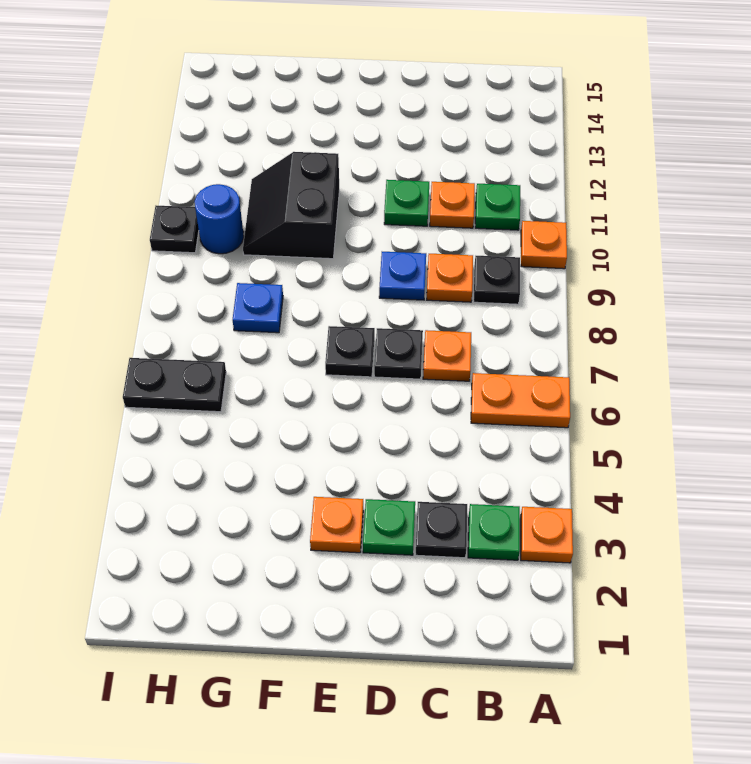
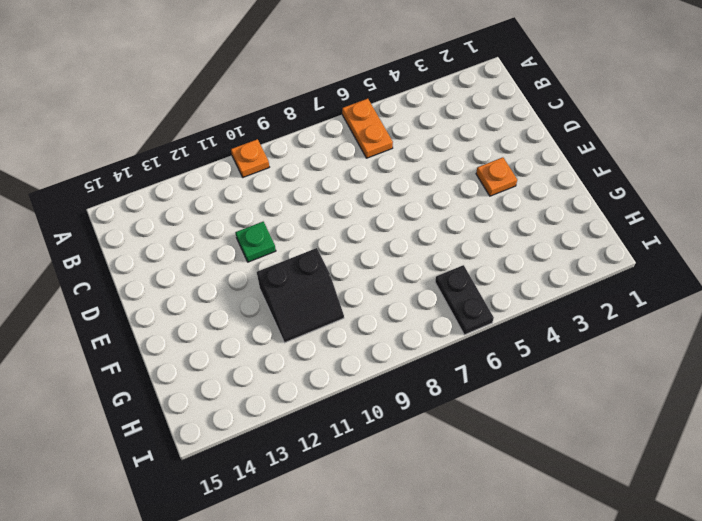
none -> orange 1x1 plate [521,507,573,563]
none -> green 1x1 plate [468,504,520,560]
none -> black 1x1 plate [474,256,520,304]

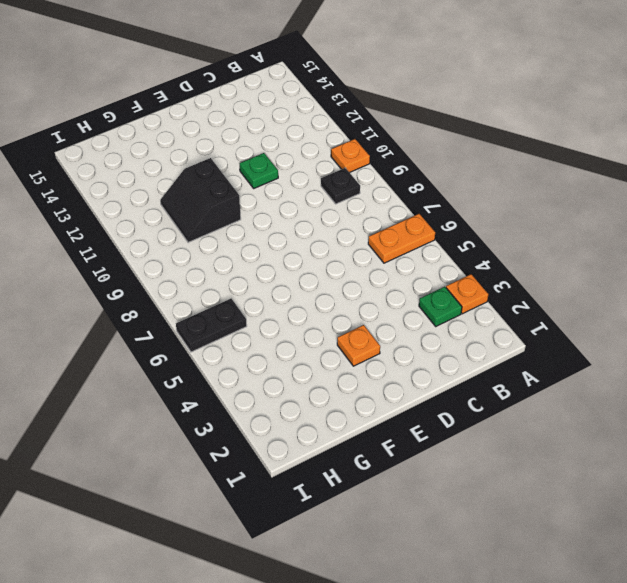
none -> green 1x1 plate [475,184,520,230]
none -> black 1x1 plate [415,502,467,558]
none -> orange 1x1 plate [423,330,471,381]

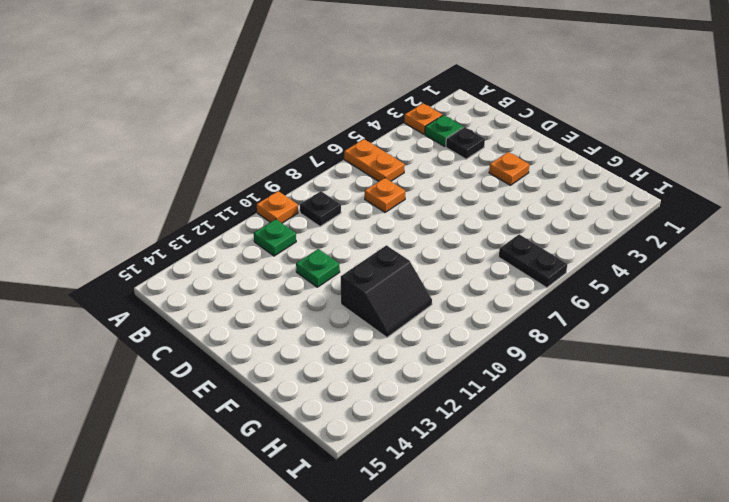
none -> orange 1x1 plate [427,254,473,302]
none -> orange 1x1 plate [430,182,475,228]
none -> green 1x1 plate [363,499,415,555]

